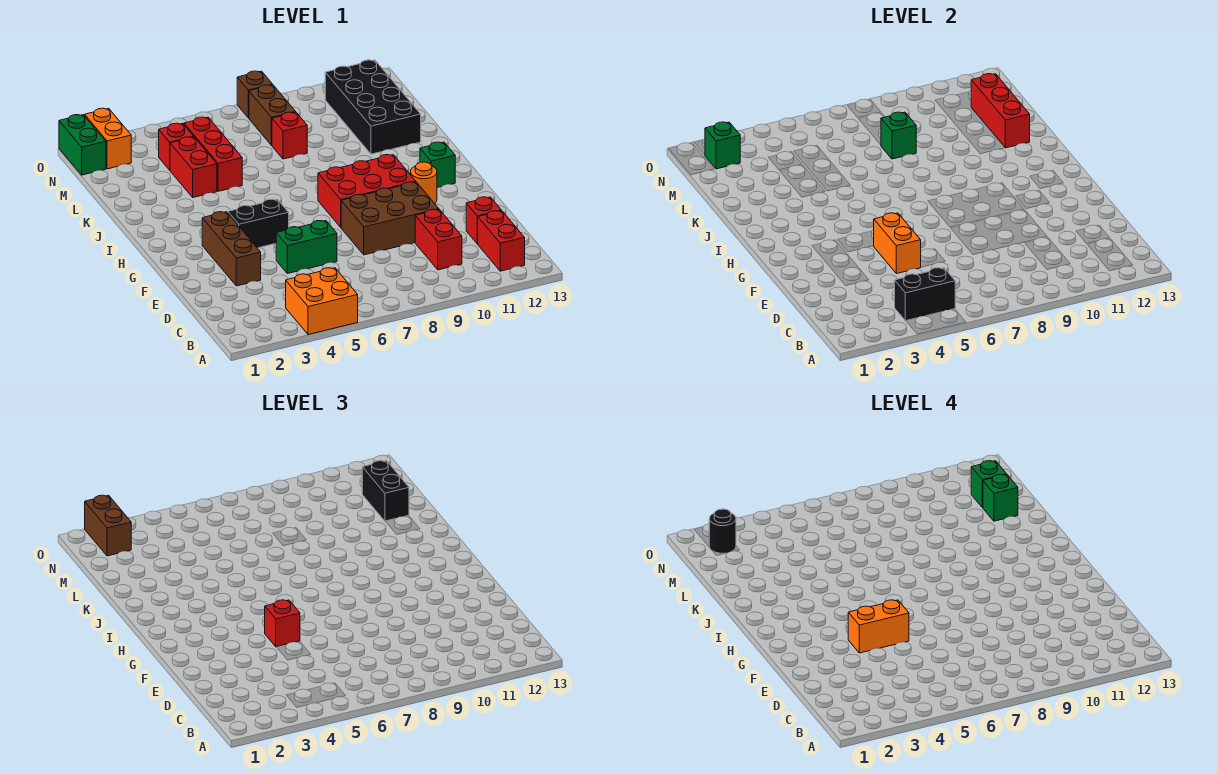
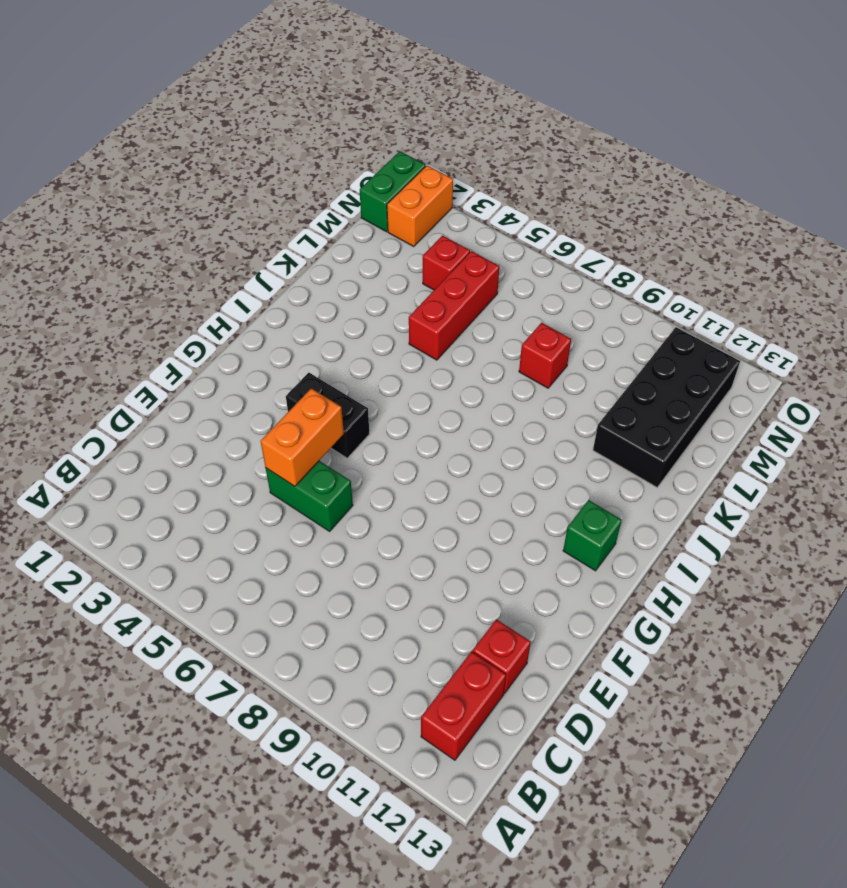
none -> orange 2x2 brick [286,268,358,335]
none -> red 1x2 brick [415,209,462,270]
none -> brown 1x3 brick [202,212,261,286]
none -> brown 2x3 brick [341,182,439,255]

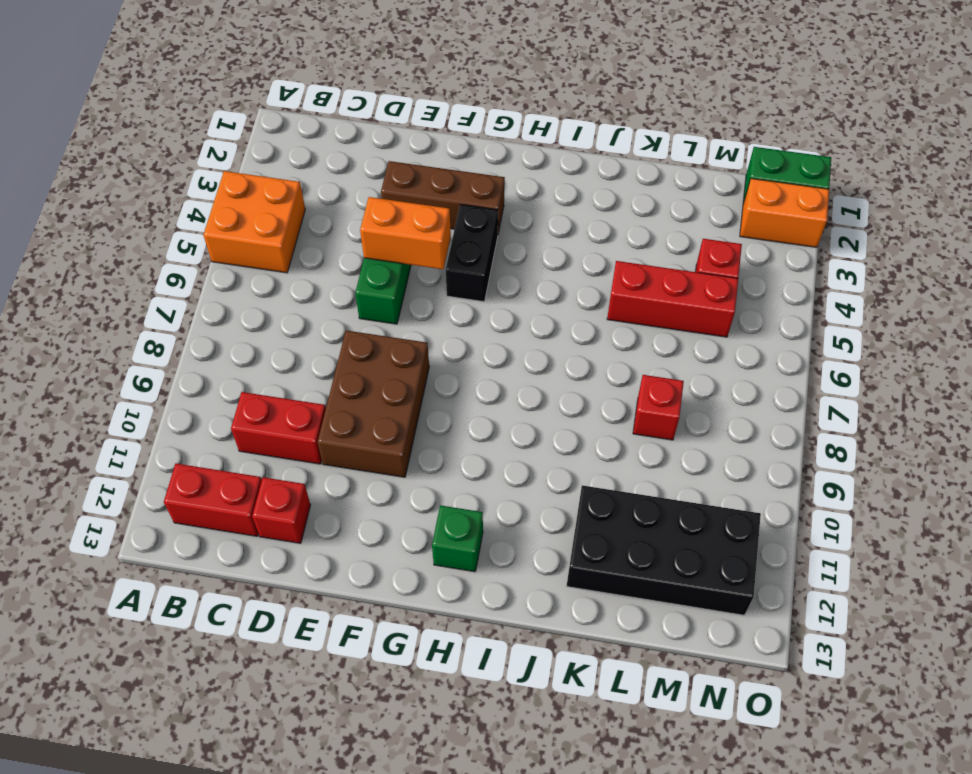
none -> red 2x3 brick [318,155,416,227]
none -> orange 1x1 round brick [410,162,437,203]
none -> red 1x2 brick [170,137,217,197]
none -> brown 1x2 brick [249,85,295,145]

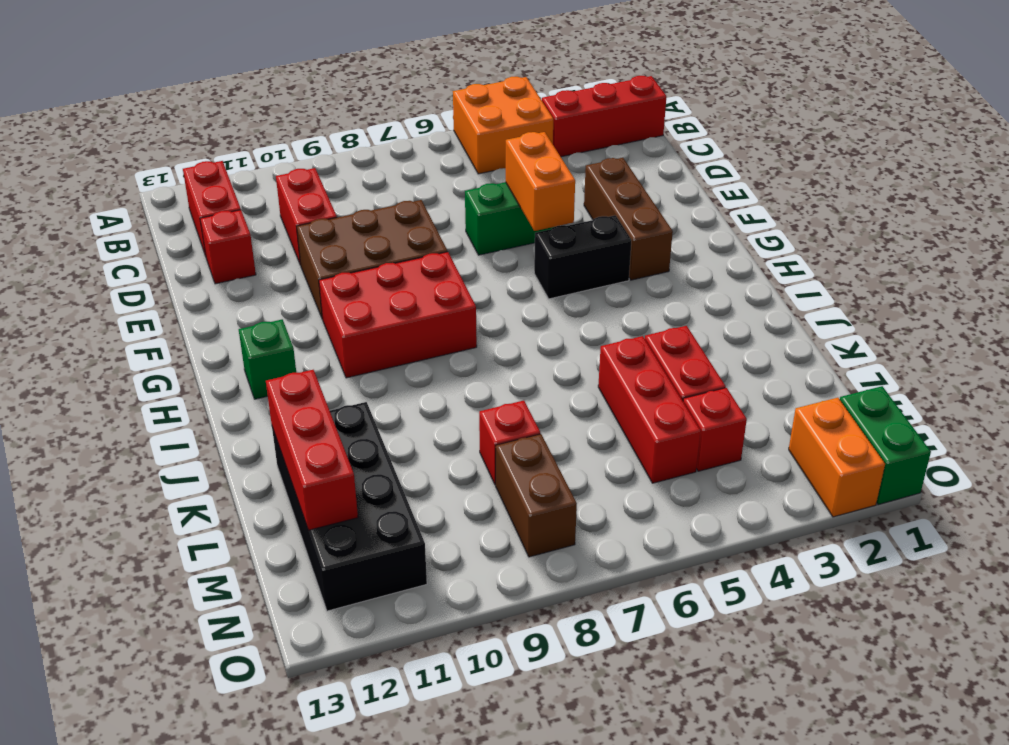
red 1x3 brick [542,76,666,157] -> none
none -> orange 1x1 round brick [410,162,437,203]
none -> brown 1x1 brick [237,71,273,118]
none -> black 1x2 brick [895,268,955,321]
none -> green 1x1 brick [881,112,916,159]

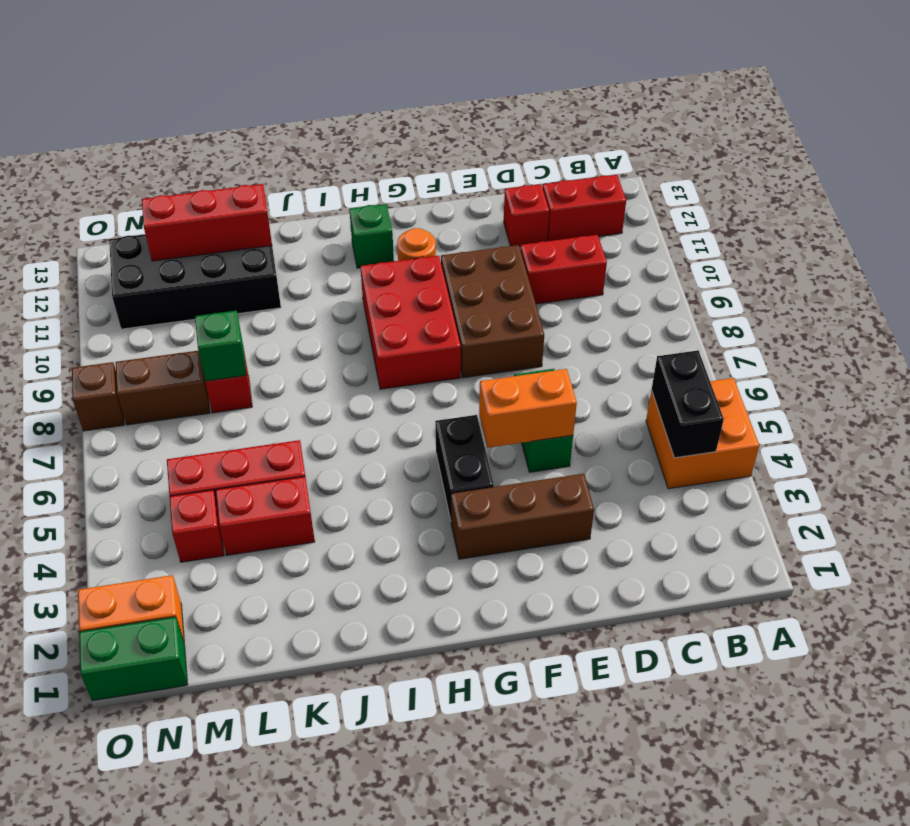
none -> green 1x1 brick [705,122,740,169]
none -> red 1x1 brick [265,600,300,647]
none -> black 1x2 brick [362,461,409,521]
none -> brown 1x2 brick [85,495,131,556]

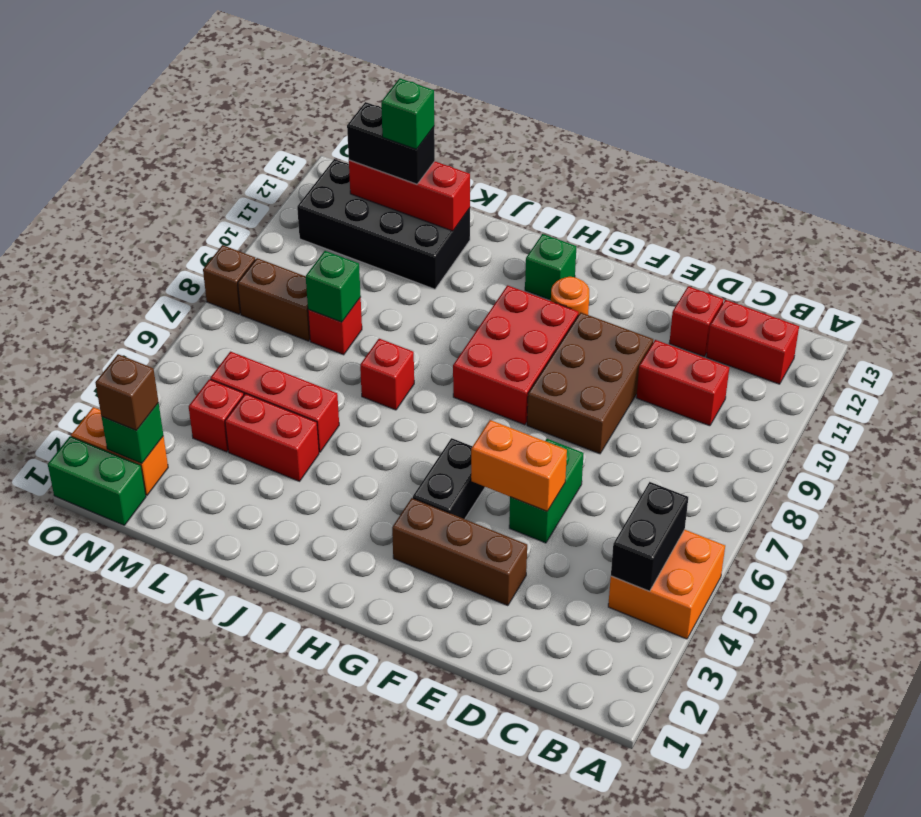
red 1x1 brick [360,339,414,410] -> red 1x1 brick moved to [265,600,300,647]
brown 1x1 brick [95,354,158,430] -> brown 1x2 brick [85,495,131,556]
none -> orange 1x2 brick [848,600,909,653]
none -> green 1x1 brick [971,461,1007,507]
none -> black 1x1 round brick [709,509,736,553]

